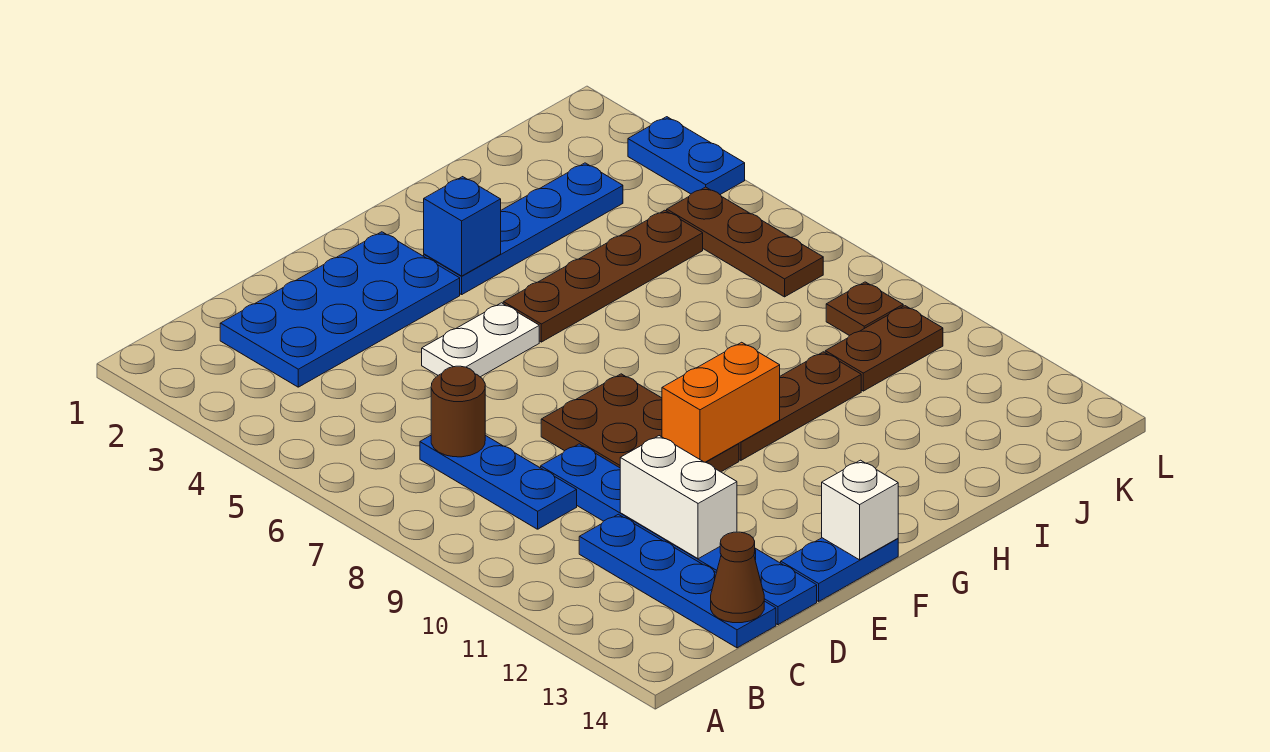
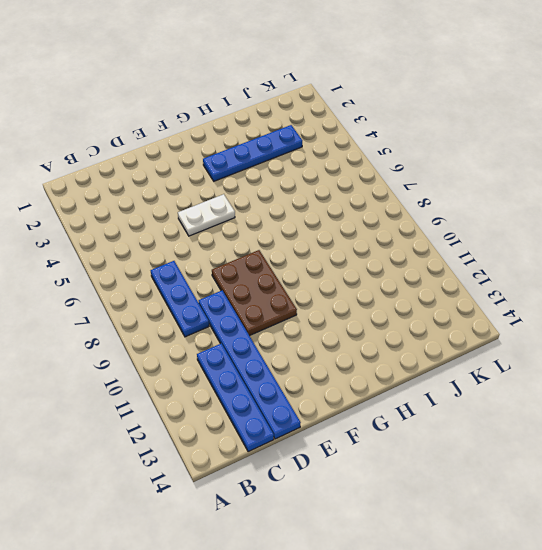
none -> blue 2x4 plate [220,232,460,387]
none -> blue 1x2 plate [781,538,898,601]
none -> brown 1x4 plate [503,210,703,342]

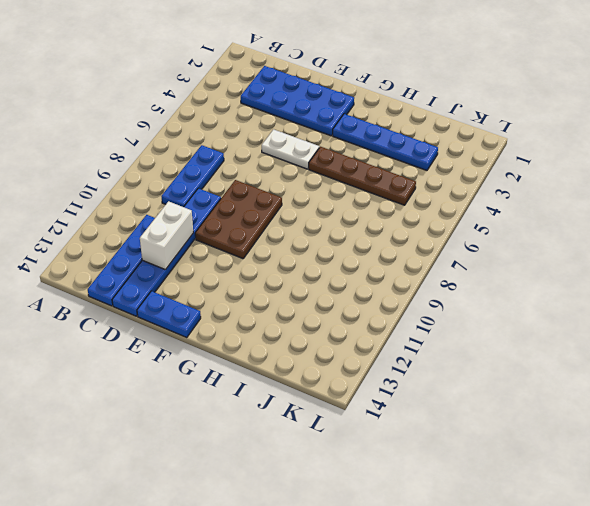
none -> brown 1x3 plate [739,352,861,460]
none -> brown 1x2 plate [825,306,943,391]
none -> brown 1x3 plate [667,187,823,297]

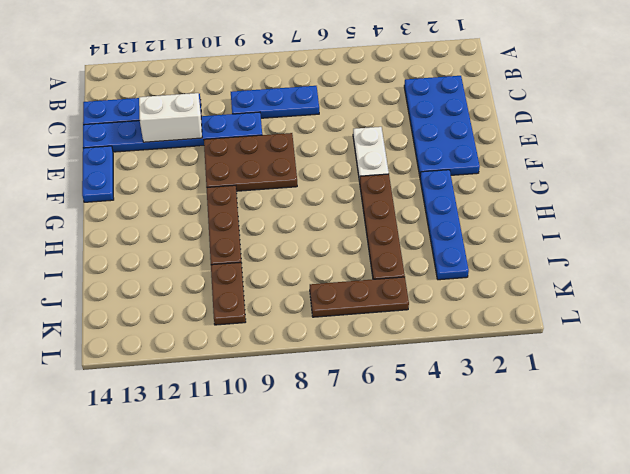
none -> brown 1x1 plate [826,282,903,336]
none -> blue 1x2 plate [628,117,745,194]
none -> brown 1x1 round brick [431,366,485,457]

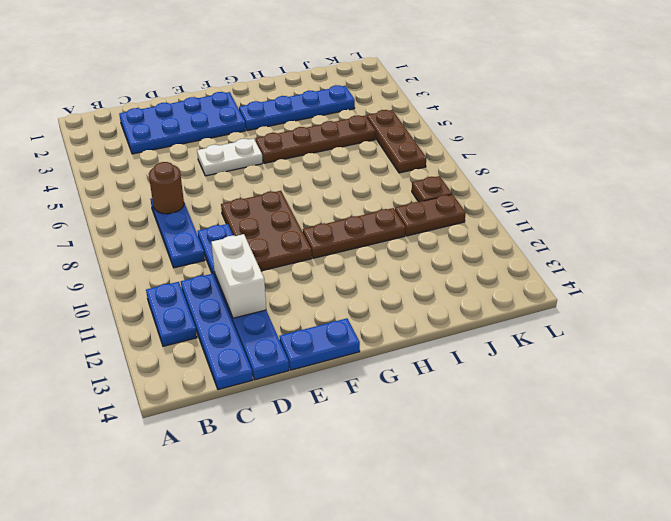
blue 1x2 plate [146,282,197,346] -> blue 1x2 plate moved to [628,117,745,194]
none -> brown 1x1 cone [711,532,764,623]
none -> orange 1x2 brick [662,342,780,462]
none -> white 1x1 brick [822,460,898,560]

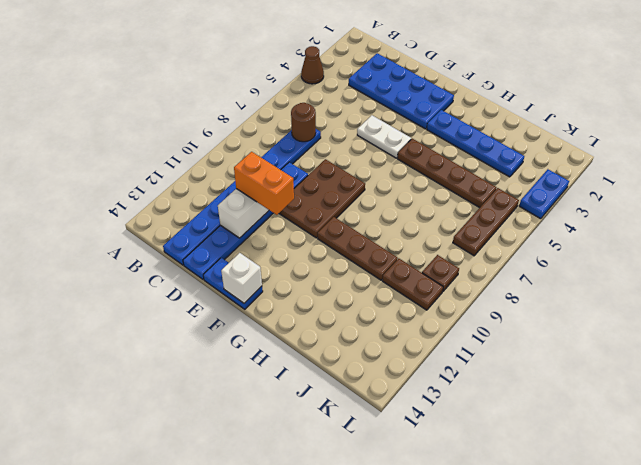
brown 1x1 cone [301,46,324,84] -> brown 1x1 cone moved to [711,532,764,623]
orange 1x2 brick [234,152,294,215] -> orange 1x2 brick moved to [662,342,780,462]
none -> blue 1x1 brick [424,177,501,276]

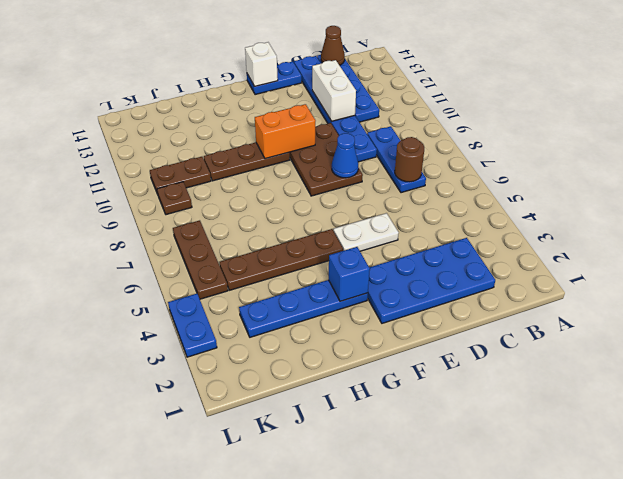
blue 1x1 cone [332,133,358,178] -> none

